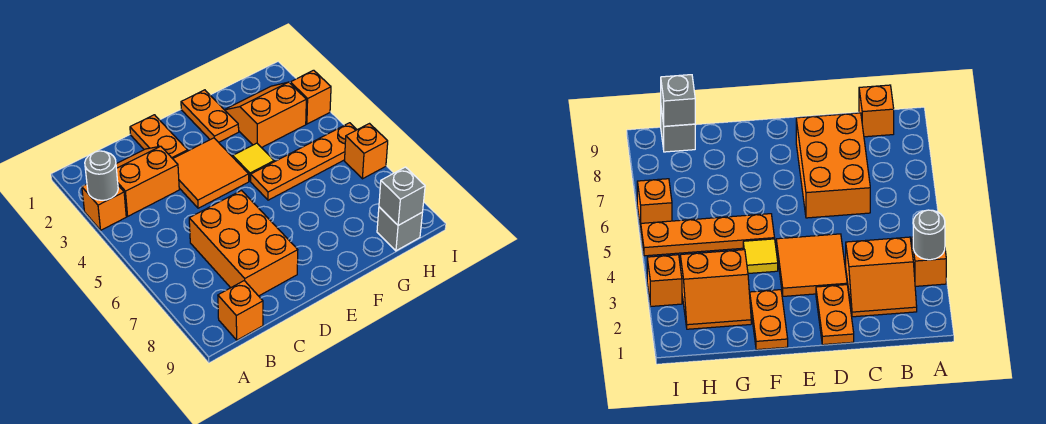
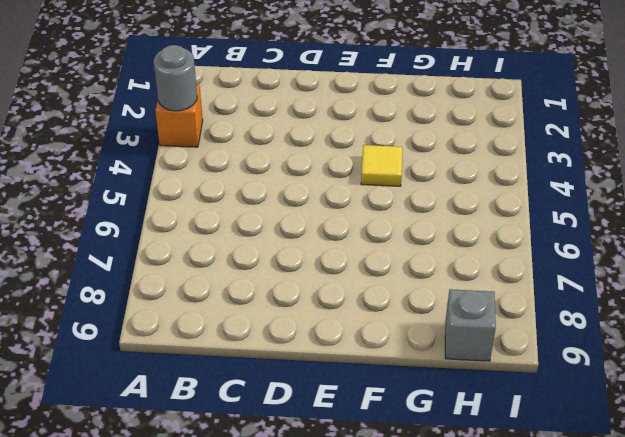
none -> orange 2x2 slope [116,146,179,216]
none -> orange 1x1 brick [218,281,263,340]
none -> orange 2x3 brick [189,191,298,296]

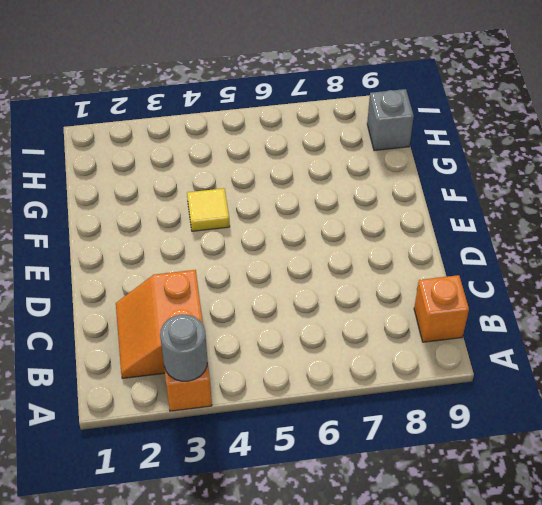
none -> orange 2x3 brick [189,191,298,296]
none -> orange 1x2 plate [130,115,188,159]
none -> orange 2x2 tile [173,138,249,208]

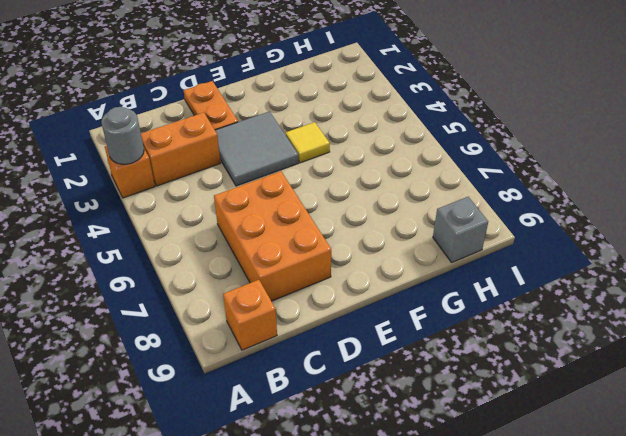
grey 2x2 tile [215,112,299,186] -> orange 2x2 tile [173,138,249,208]
none -> orange 1x2 plate [181,90,239,142]
none -> orange 1x4 plate [251,123,357,200]
none -> orange 2x2 slope [225,82,306,148]

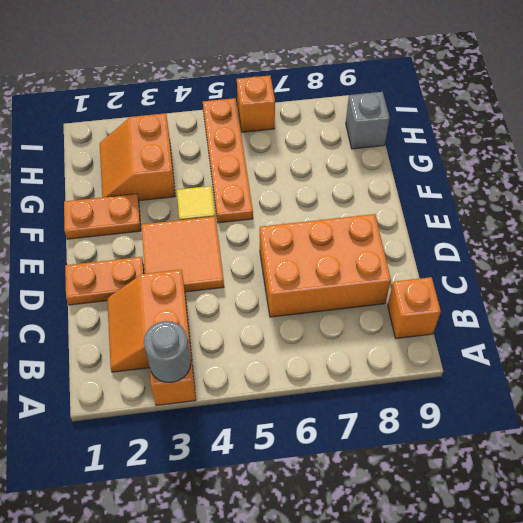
none -> orange 1x1 brick [290,70,331,124]
none -> grey 1x1 brick [379,167,425,225]

